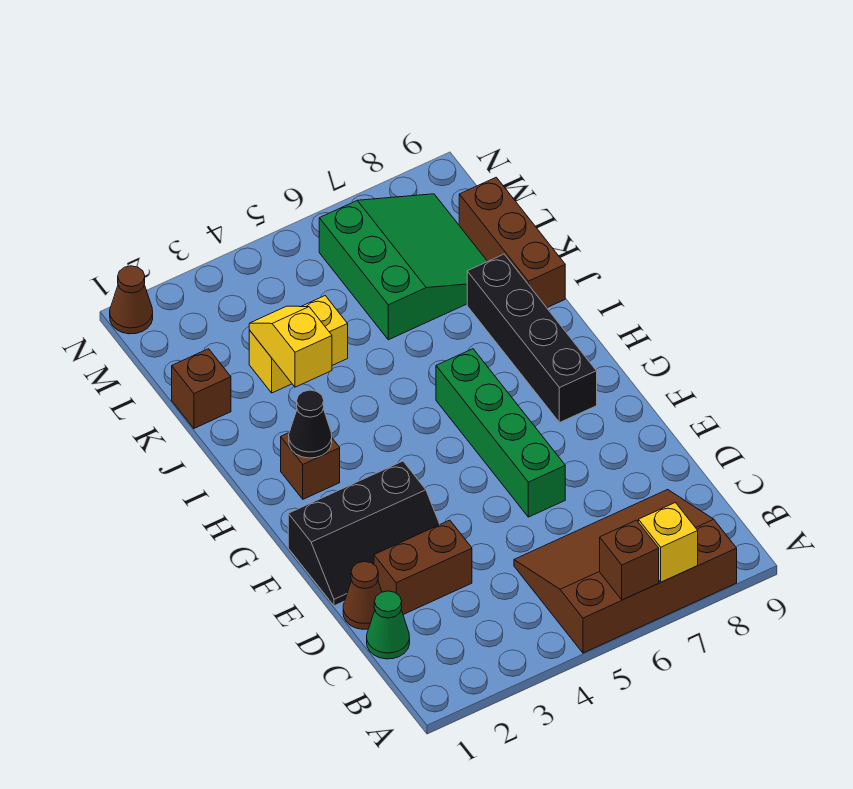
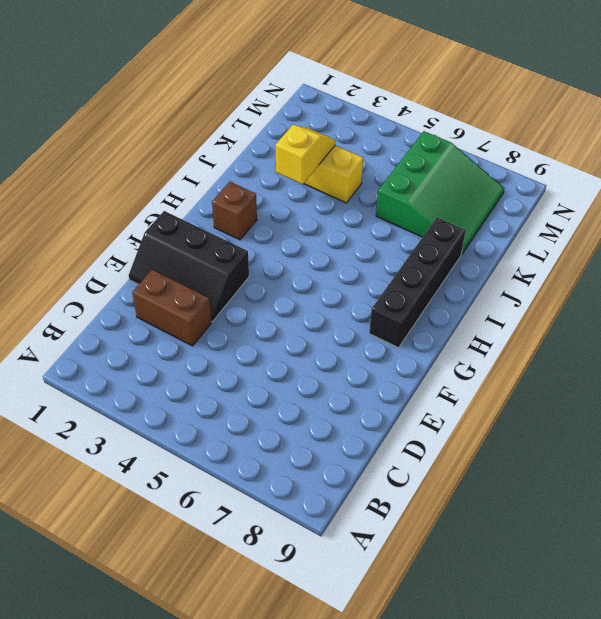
none -> brown 3x4 slope [514,490,737,653]
none -> green 1x1 cone [367,591,410,659]
none -> brown 1x1 cone [343,562,382,629]

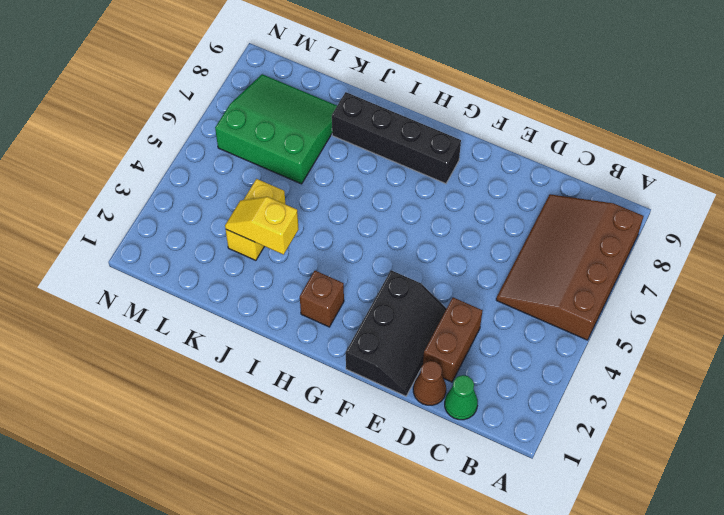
none -> green 1x4 brick [436,349,565,517]
none -> brown 1x3 brick [459,177,565,308]
none -> brown 1x1 brick [172,349,231,428]

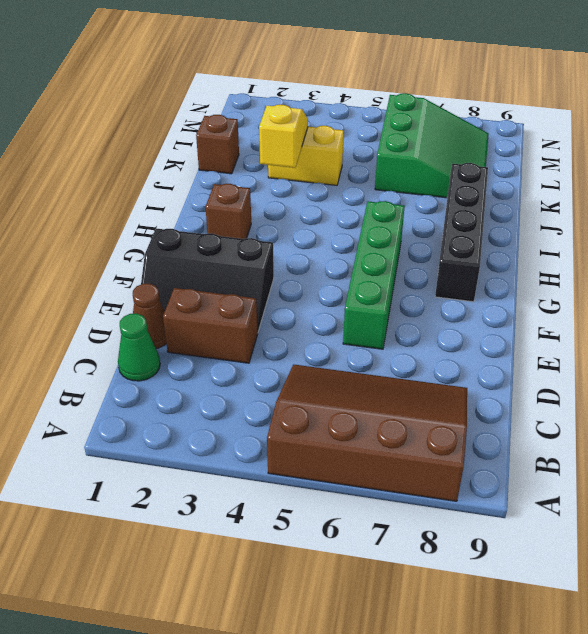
none -> brown 1x3 brick [459,177,565,308]
none -> brown 1x1 cone [110,266,153,334]
none -> brown 1x1 brick [600,520,659,600]

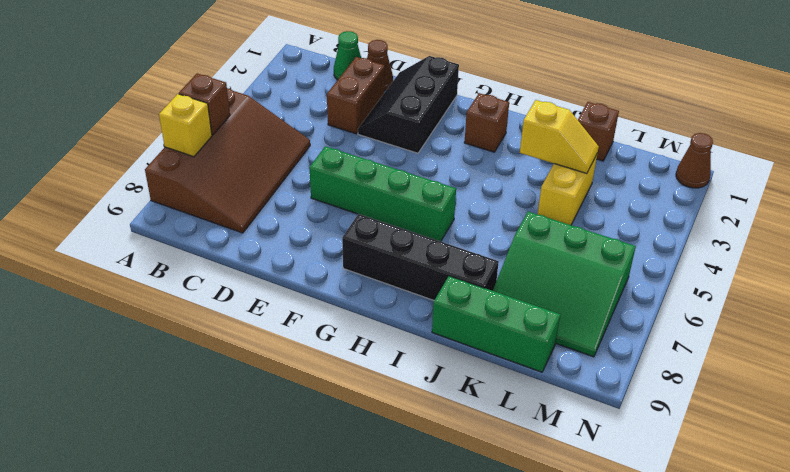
green 1x3 brick [432,276,560,372] -> brown 1x3 brick [459,177,565,308]
none -> black 1x1 cone [289,390,332,458]

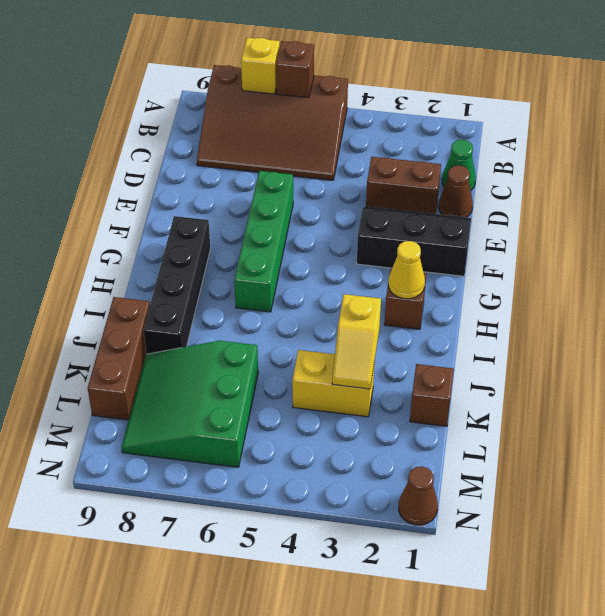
yellow 1x1 cone [388,241,425,299] -> black 1x1 cone [289,390,332,458]

